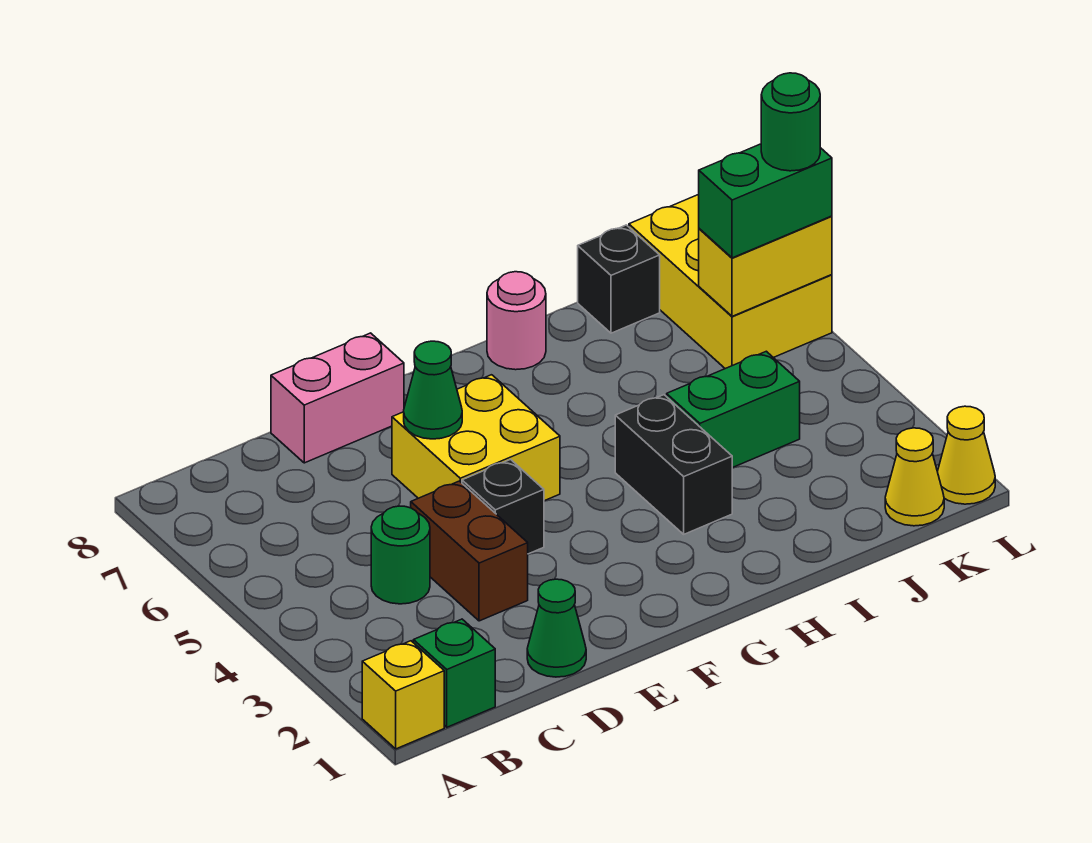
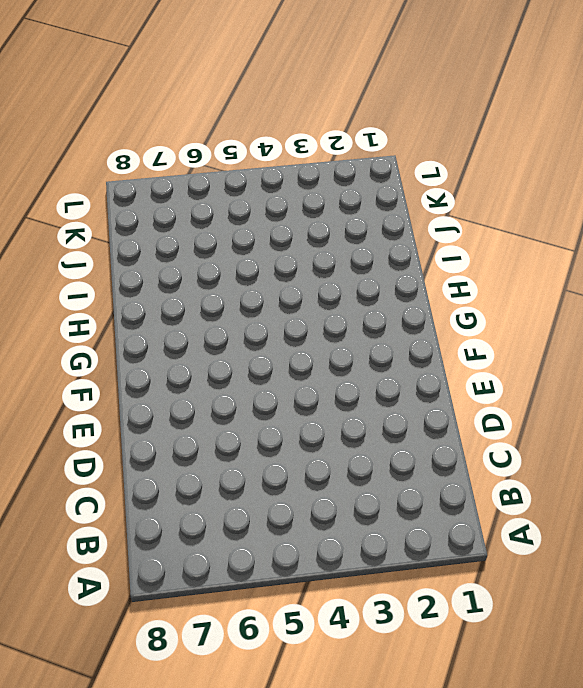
none -> yellow 1x1 brick [362,641,444,749]
none -> green 1x1 brick [413,619,495,727]
none -> green 1x1 round brick [371,506,430,604]

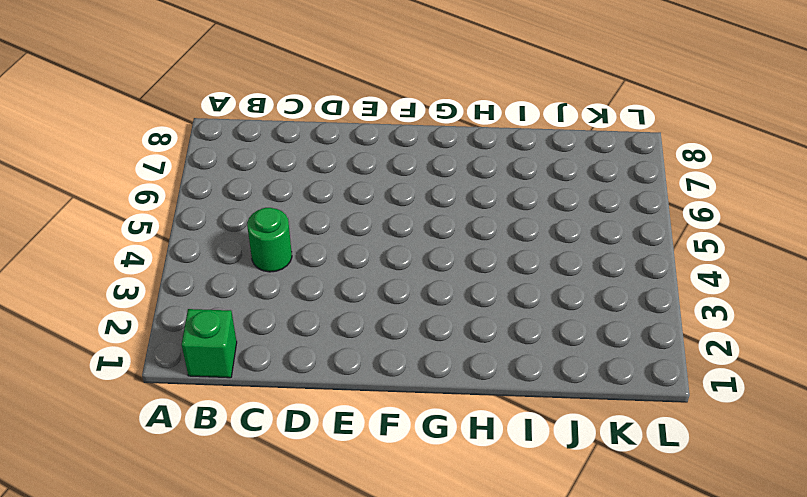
none -> yellow 1x1 brick [362,641,444,749]
none -> green 1x1 cone [527,579,586,677]
none -> brown 1x2 brick [411,481,528,621]

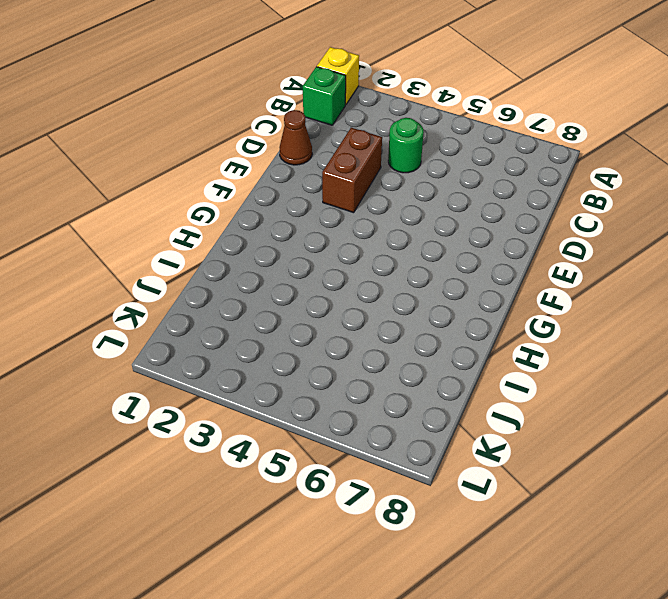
brown 1x1 cone [279,110,312,165] -> green 1x1 cone [527,579,586,677]
brown 1x2 brick [322,128,382,213] -> brown 1x2 brick turned to [411,481,528,621]
none -> pink 1x2 brick [271,333,404,463]
none -> black 1x1 brick [462,460,544,554]
none -> yellow 2x2 brick [392,375,560,501]

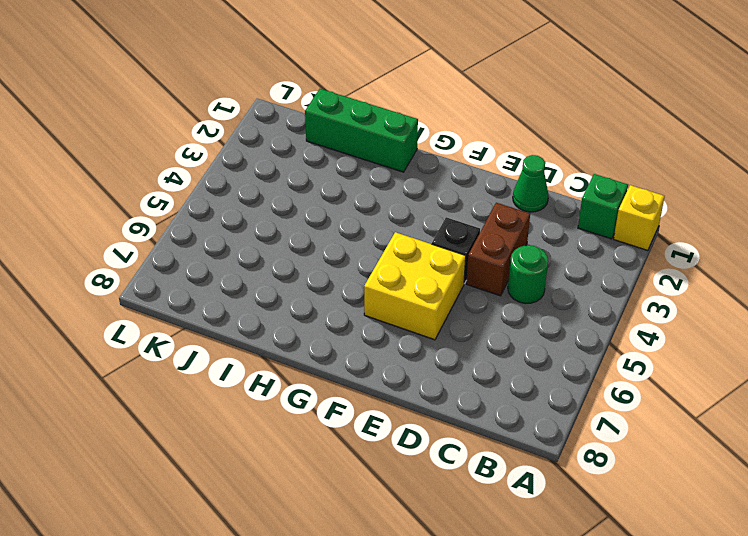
green 1x3 brick [305,89,418,172] -> none
none -> pink 1x2 brick [271,333,404,463]
none -> black 1x2 brick [615,395,732,534]
none -> pink 1x1 round brick [487,272,546,370]

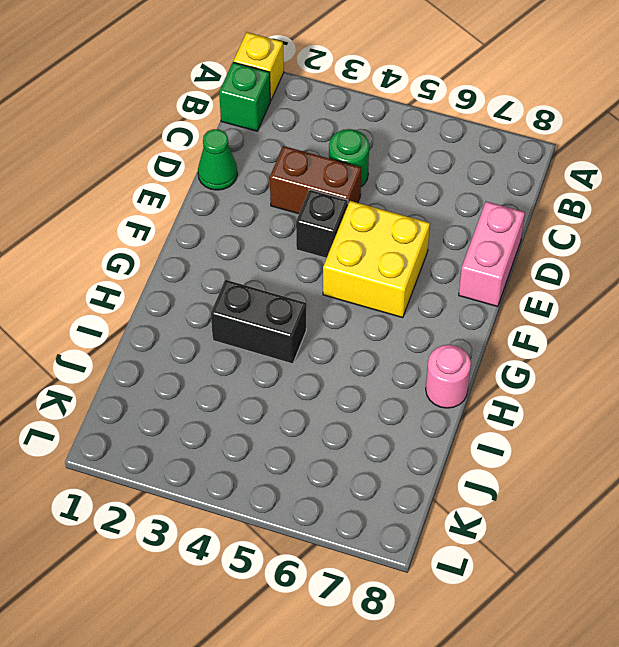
none -> green 1x2 brick [667,351,800,468]
none -> black 1x1 brick [578,225,660,333]
none -> yellow 1x1 cone [885,428,944,526]

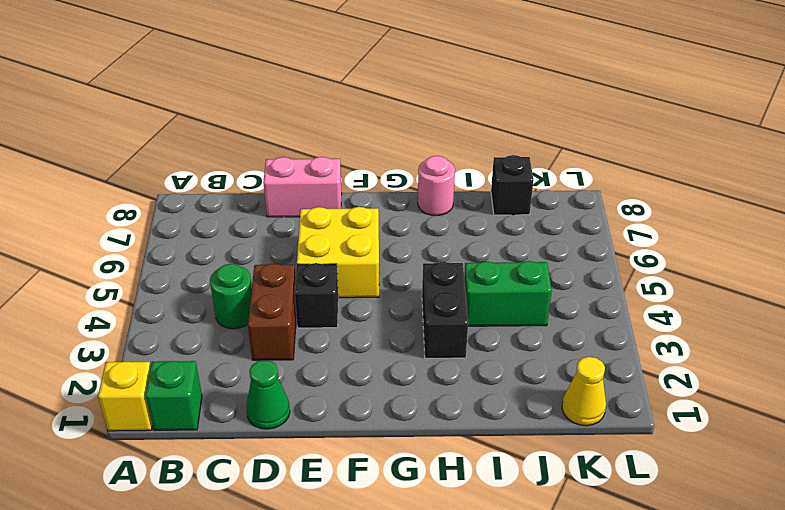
none -> yellow 2x3 brick [629,194,832,369]
none -> yellow 1x1 cone [937,406,995,504]
none -> green 1x1 cone [404,341,462,439]

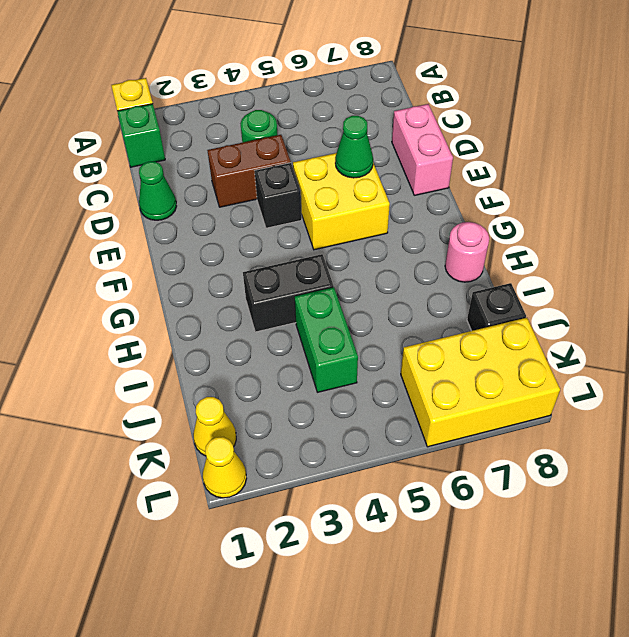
none -> yellow 1x2 brick [699,216,832,316]
none -> green 1x2 brick [699,144,832,258]
none -> green 1x1 round brick [761,73,820,171]

